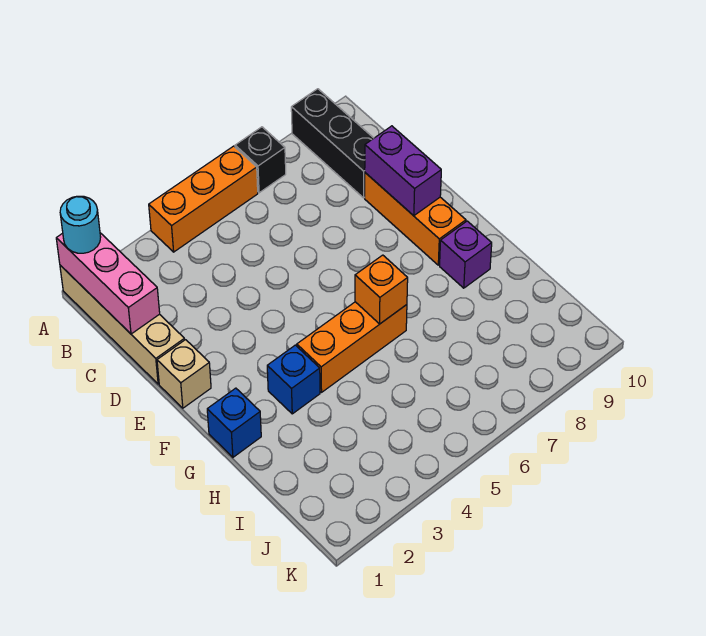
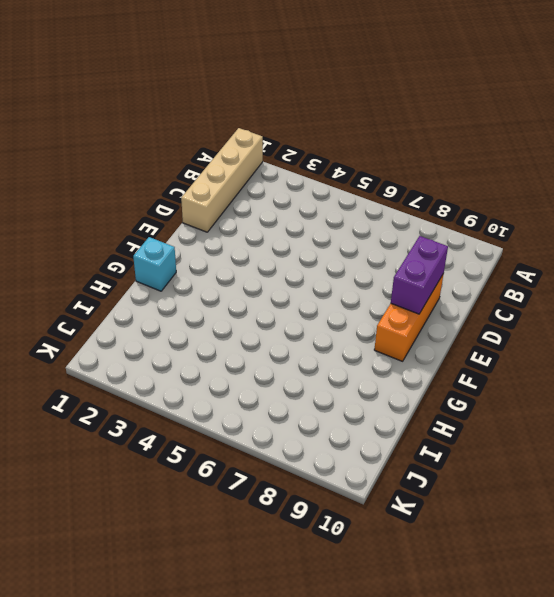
cyan 1x1 brick [133,237,176,291] -> blue 1x1 brick [207,388,261,457]
none -> orange 1x3 brick [149,146,258,252]
none -> black 1x1 brick [235,127,286,193]
none -> black 1x3 brick [291,89,374,198]

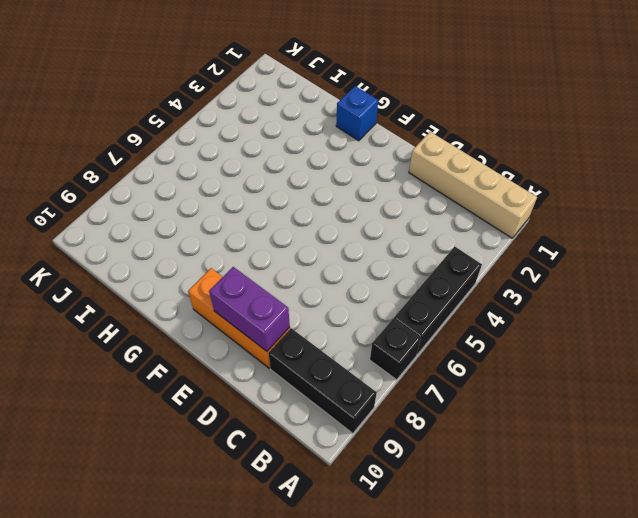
black 1x3 brick [394,246,482,354] -> orange 1x3 brick [149,146,258,252]
none -> tan 1x1 brick [157,340,211,408]
none -> blue 1x1 brick [267,345,320,414]
none -> orange 1x3 brick [297,302,407,392]

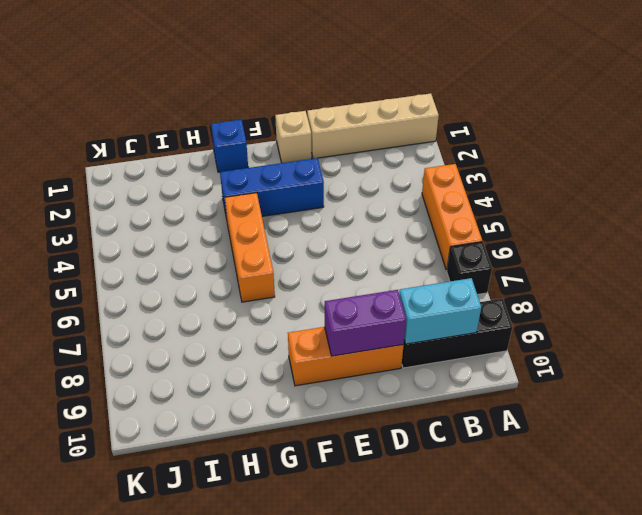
cyan 1x2 brick [399,278,481,344] -> none
blue 1x3 brick [220,158,324,219] -> blue 1x1 brick [267,345,320,414]
none -> purple 1x1 brick [440,221,492,288]
none -> pink 1x3 brick [56,233,160,334]
none -> orange 1x1 brick [355,255,408,324]

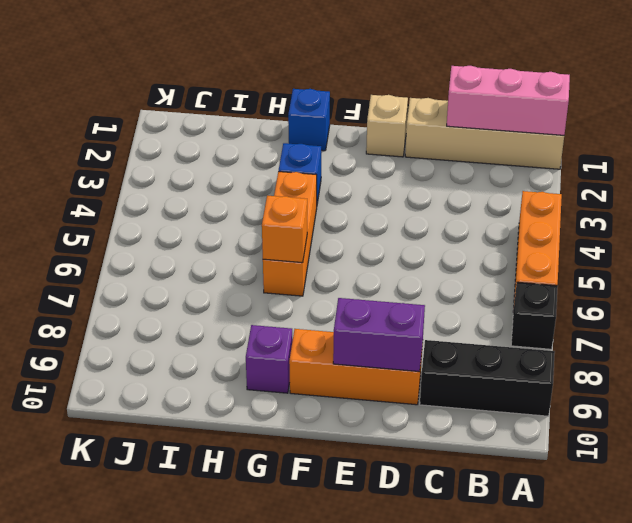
none -> cyan 1x1 round brick [60,196,101,253]

